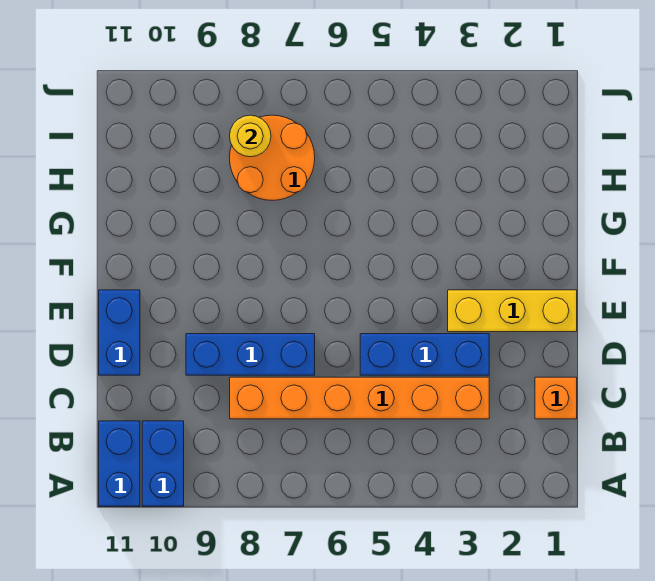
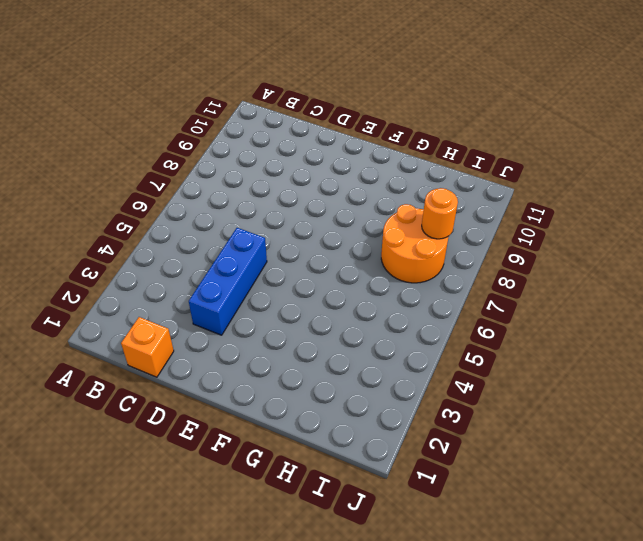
orange 1x1 round brick [422,188,458,239] -> yellow 1x1 round brick [230,115,271,157]
none -> blue 1x2 brick [142,421,184,506]
none -> blue 1x2 brick [99,421,140,506]

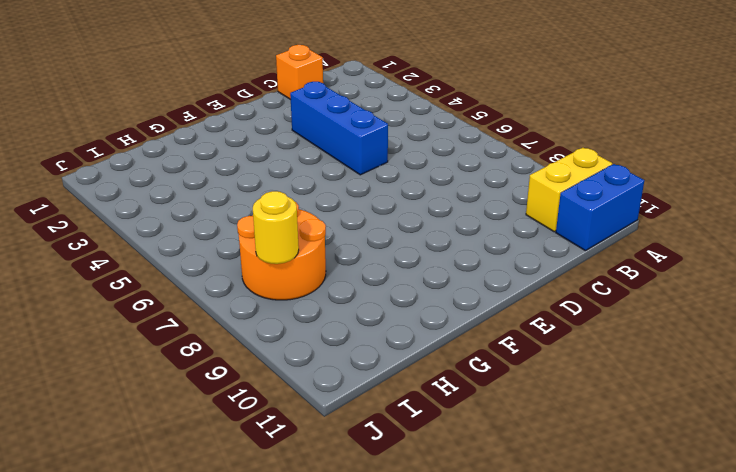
yellow 1x2 brick [526,148,612,232] -> blue 1x2 brick [142,421,184,506]
none -> orange 1x6 brick [230,377,489,419]
none -> blue 1x3 brick [186,334,315,375]

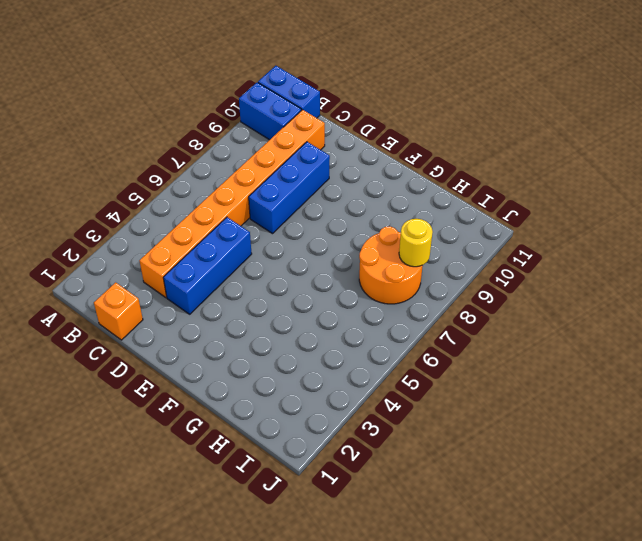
orange 1x8 brick [140,110,325,298] -> orange 1x6 brick [230,377,489,419]
none -> blue 1x2 brick [99,290,140,375]
none -> yellow 1x3 brick [448,290,577,332]

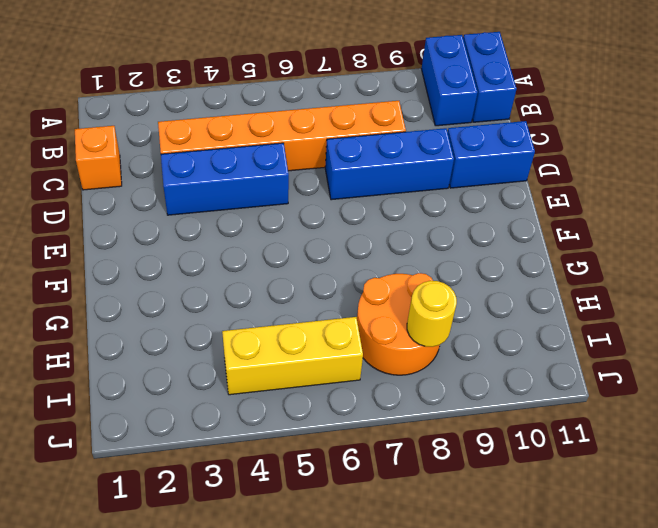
blue 1x2 brick [448,121,535,188] -> blue 1x2 brick turned to [99,290,140,375]
yellow 1x3 brick [222,317,363,395] -> yellow 1x3 brick moved to [448,290,577,332]

